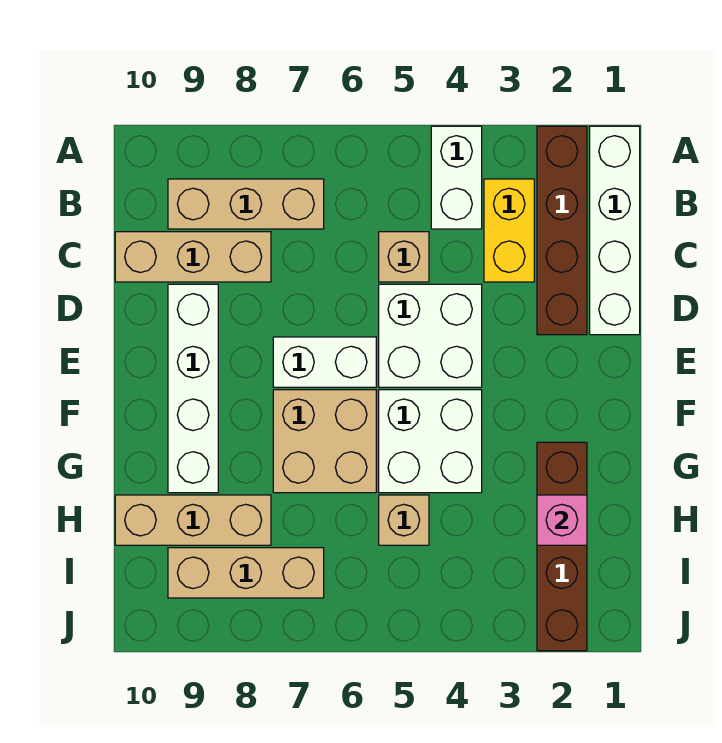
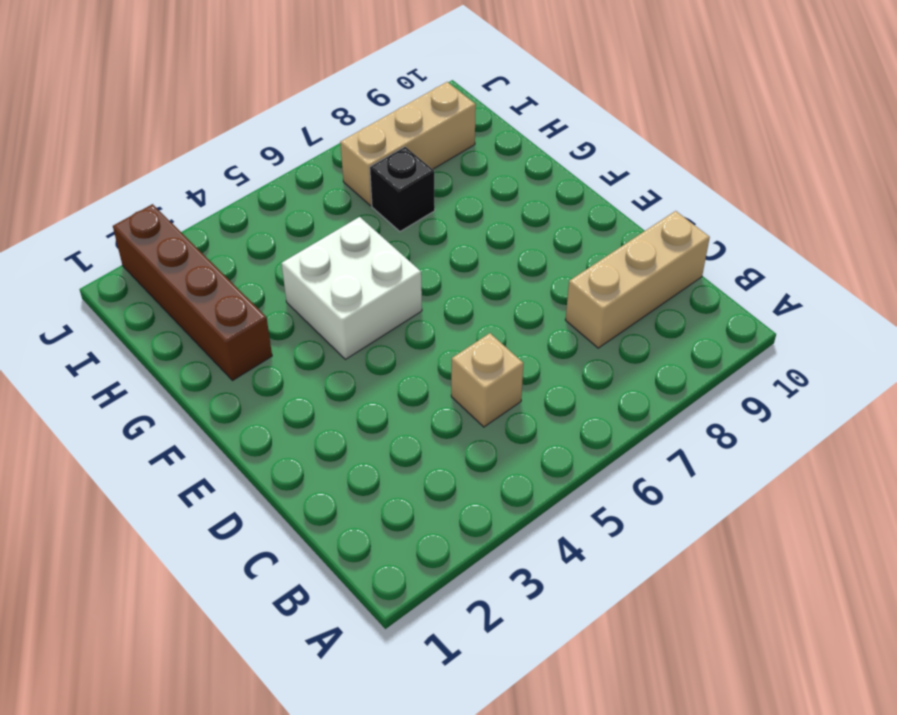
black 1x1 brick [370,147,435,231] -> none
none -> white 1x4 brick [590,126,640,335]
none -> brown 1x4 brick [537,126,587,335]
none -> white 1x2 brick [431,126,482,229]

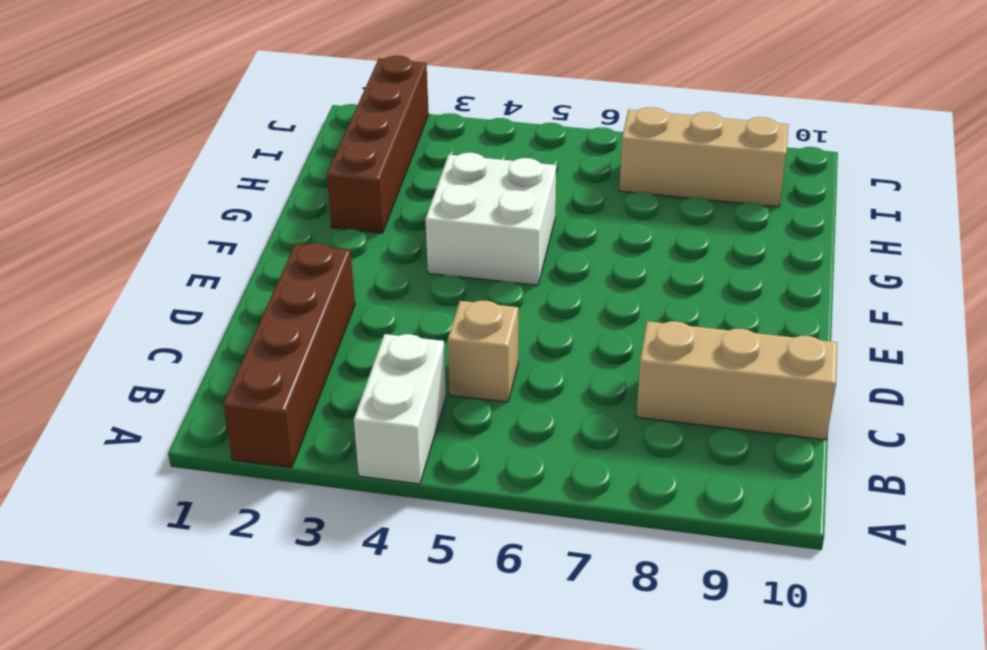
none -> white 1x4 brick [590,126,640,335]
none -> yellow 1x2 brick [484,179,534,282]
none -> tan 1x3 brick [168,179,324,229]

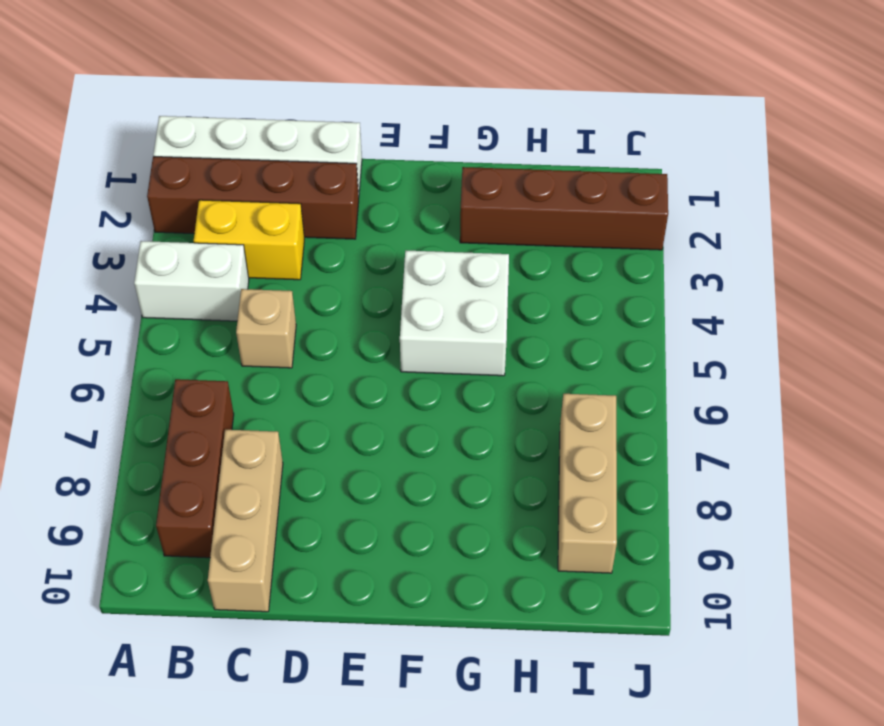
brown 1x3 brick [156,379,234,558] -> tan 1x3 brick [168,179,324,229]
none -> white 2x2 brick [379,284,482,387]
none -> white 1x4 brick [168,284,218,493]
none -> white 1x2 brick [273,337,376,387]

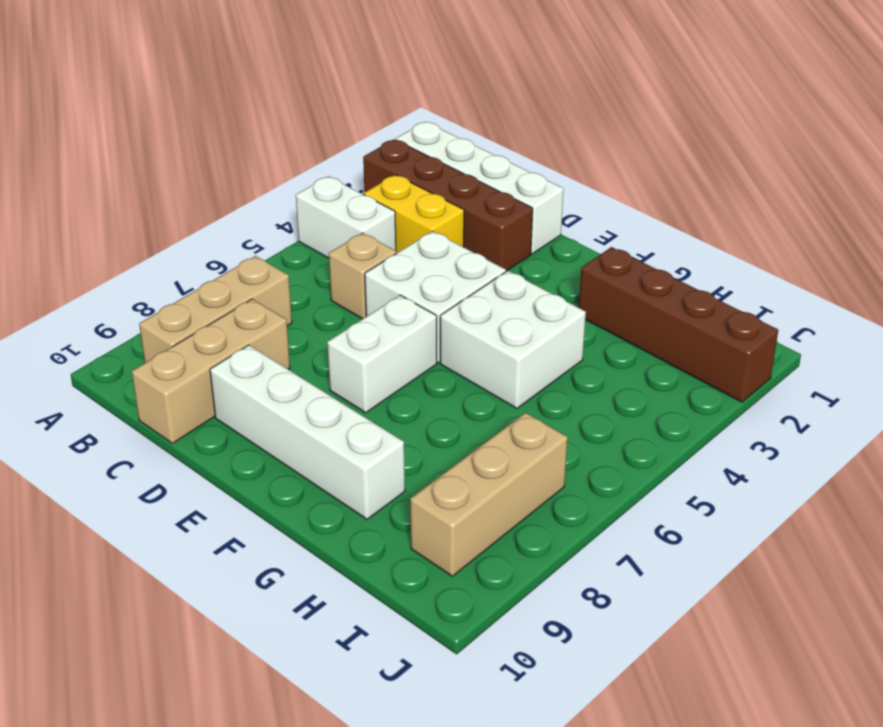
none -> tan 2x2 brick [273,390,376,493]
none -> tan 1x1 brick [379,495,429,545]
none -> tan 1x3 brick [115,495,271,545]

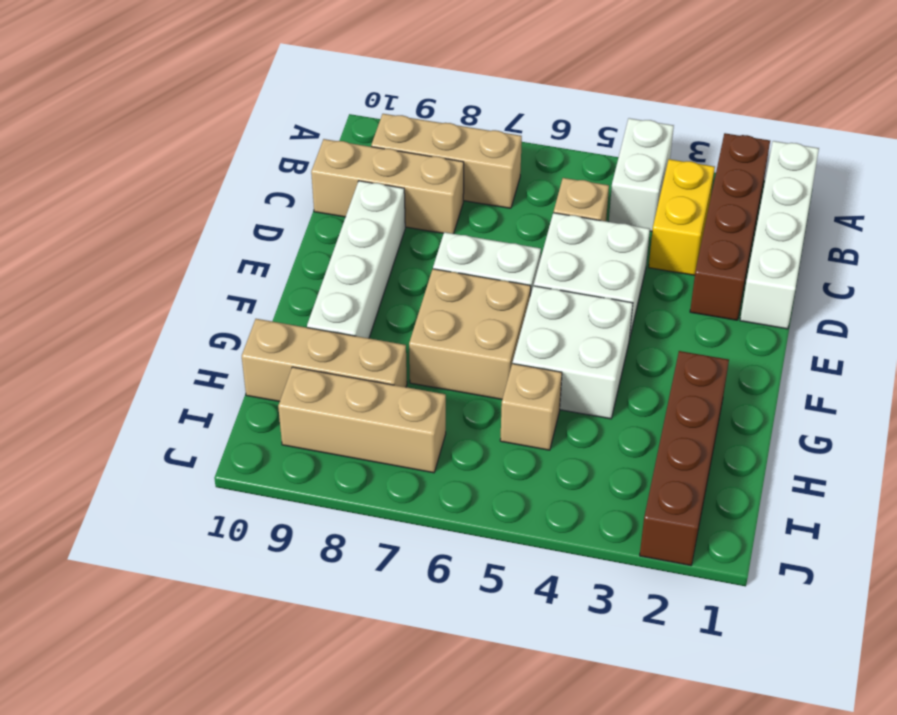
none -> pink 1x1 brick [537,495,587,545]

